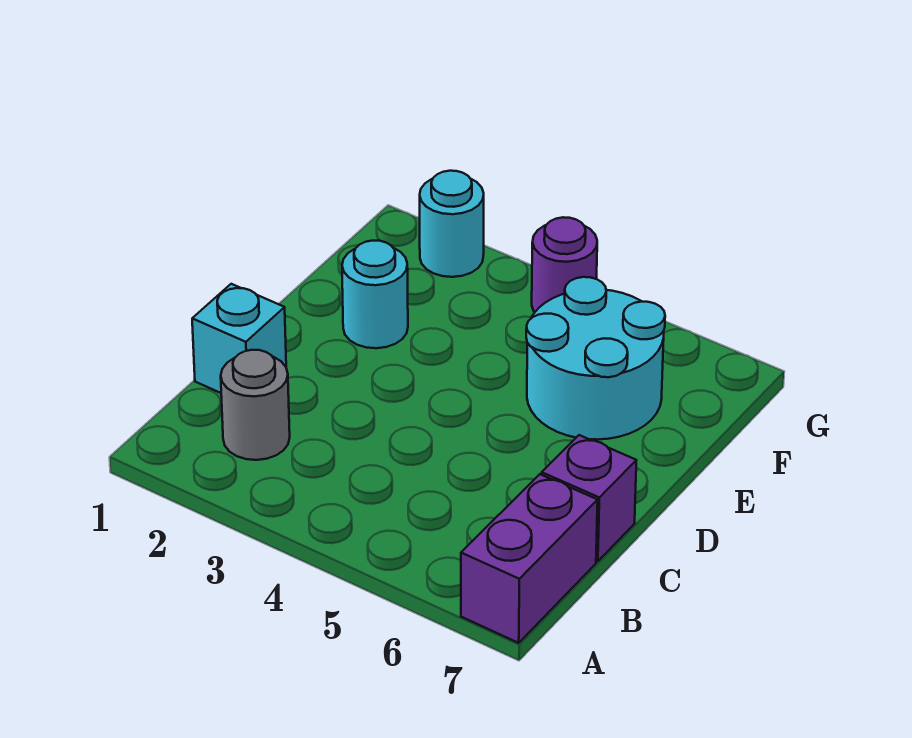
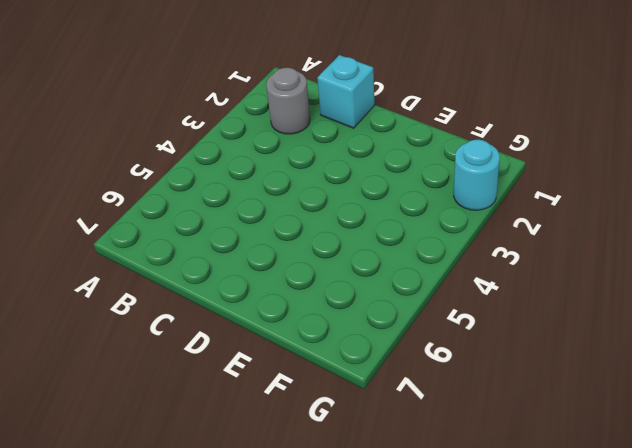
none -> purple 1x2 brick [461,474,598,643]
none -> purple 1x1 brick [542,435,637,561]

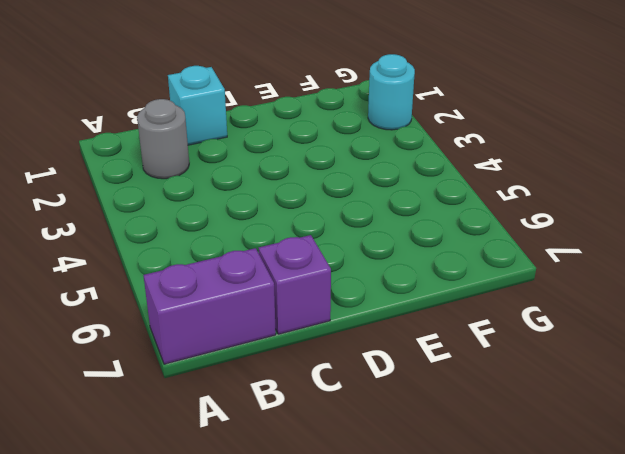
none -> cyan 1x1 round brick [342,241,408,348]
none -> cyan 2x2 round brick [526,277,665,440]

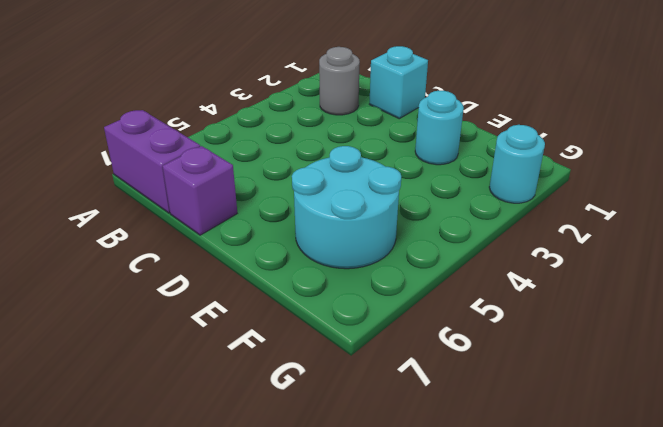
none -> purple 1x1 round brick [532,217,597,312]

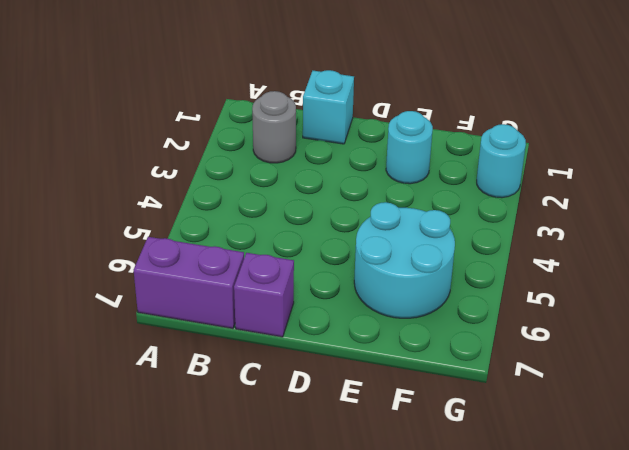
none -> purple 1x1 round brick [532,217,597,312]

